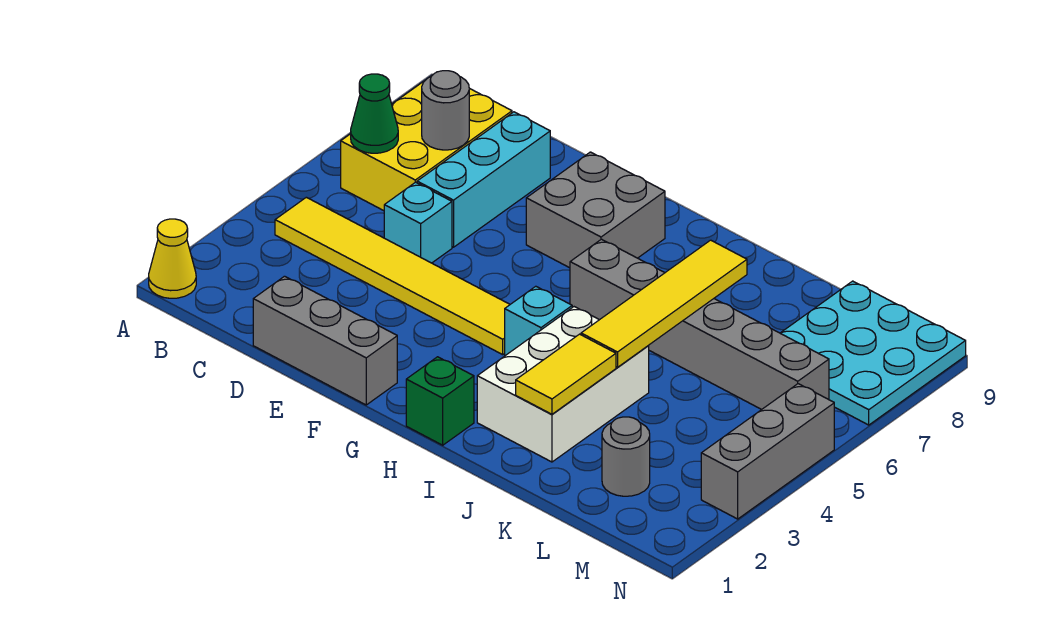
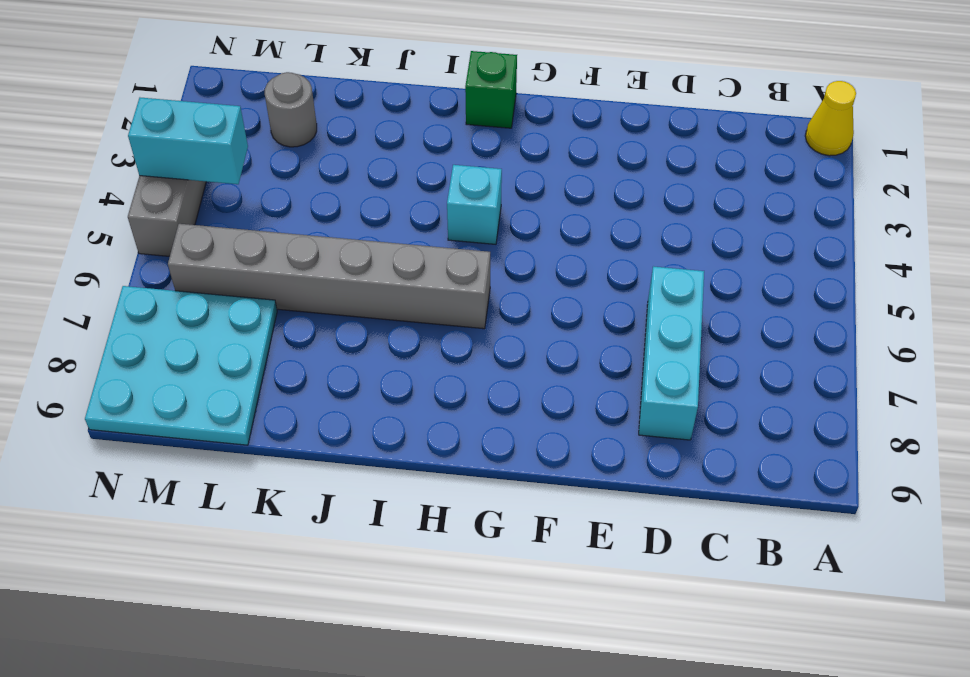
cyan 1x2 brick [128,98,248,184] -> none
none -> yellow 1x6 tile [275,197,510,355]
none -> yellow 2x3 brick [341,81,512,211]
none -> grey 1x3 brick [253,276,397,405]

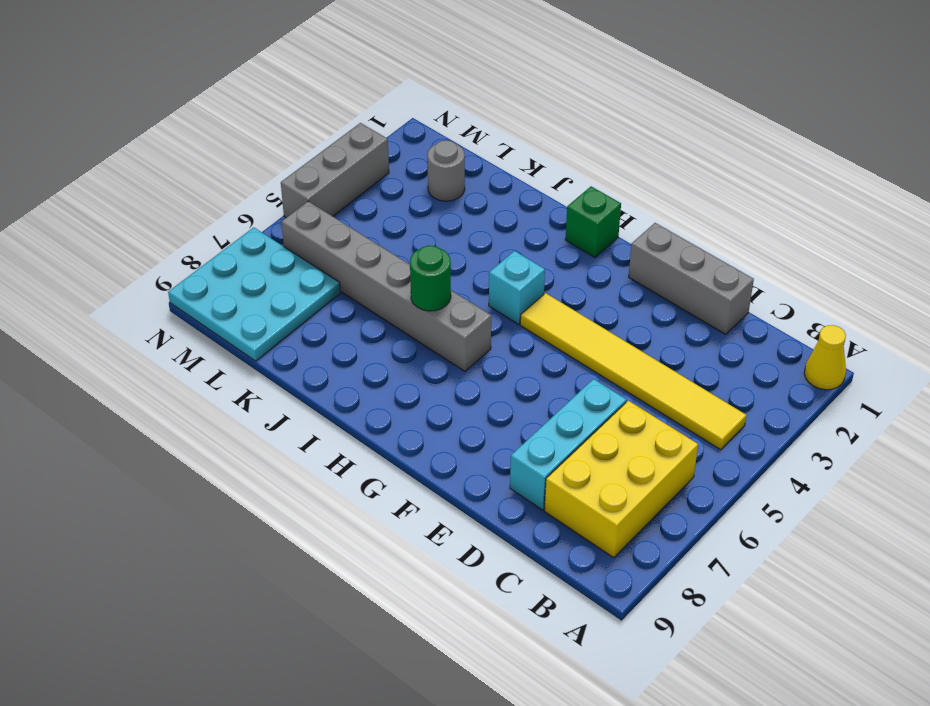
green 1x1 round brick [410,246,451,311] -> none
none -> cyan 1x1 brick [384,182,452,263]
none -> grey 2x2 brick [526,152,665,268]
none -> white 2x3 brick [477,307,649,462]

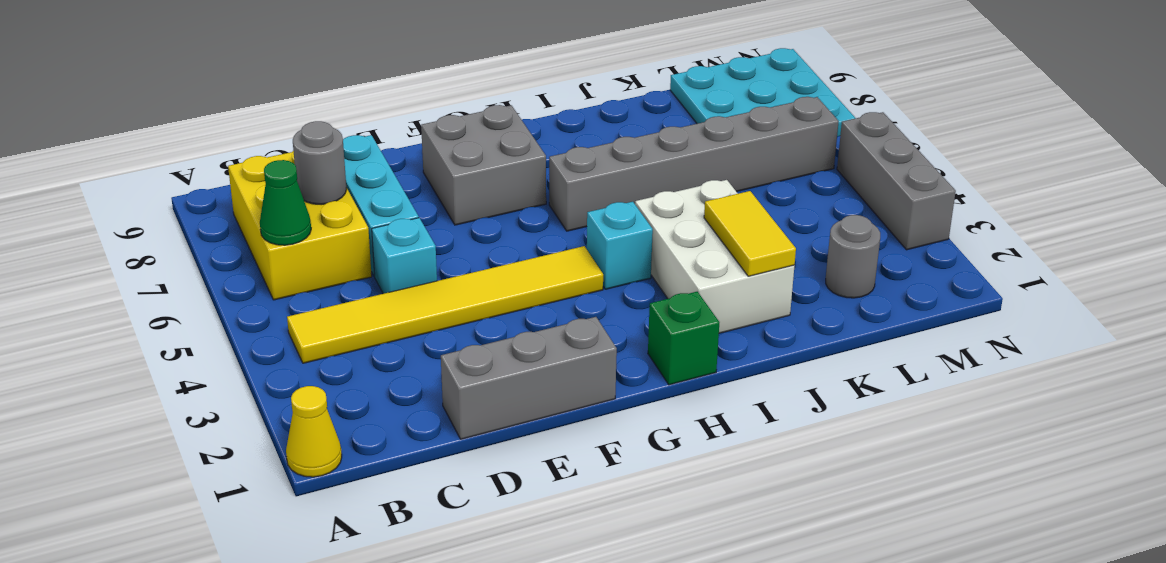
none -> yellow 1x4 tile [581,240,747,367]

